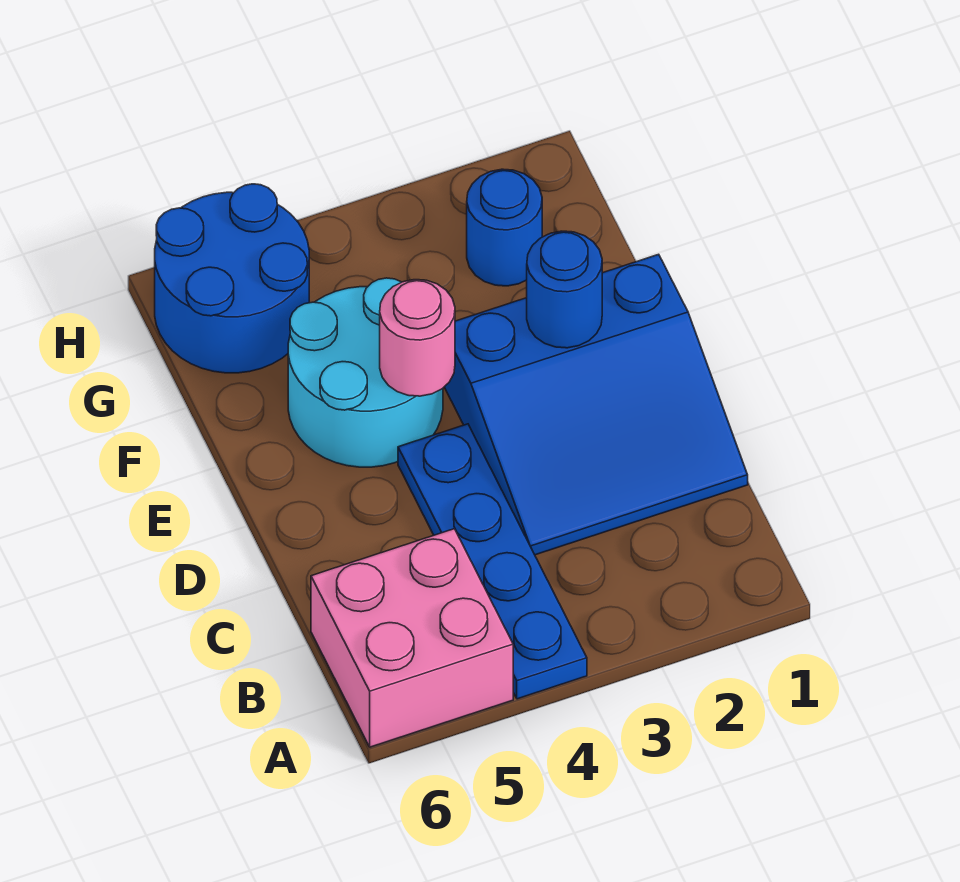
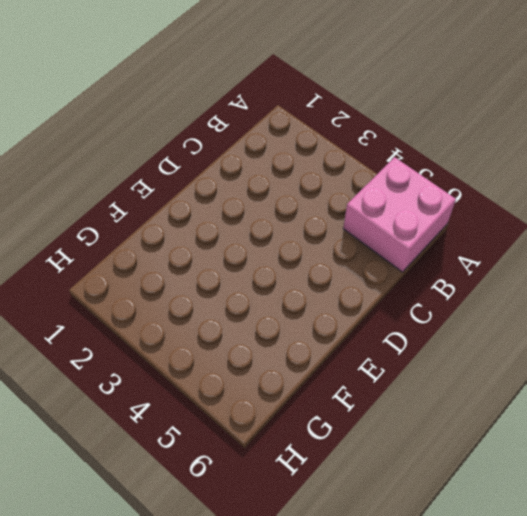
none -> blue 1x4 plate [398,424,587,699]
none -> blue 3x3 slope [445,254,748,555]

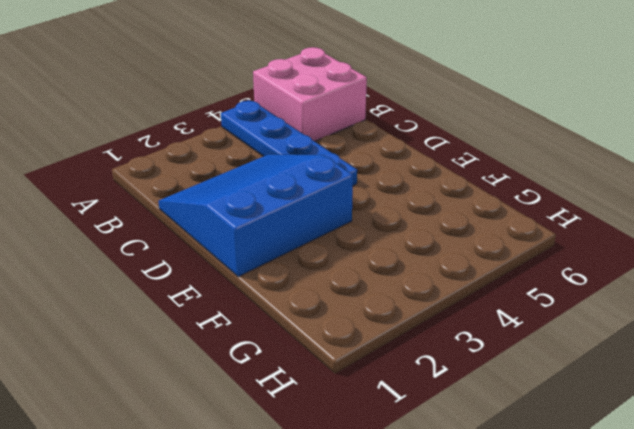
none -> cyan 2x2 round brick [288,278,443,467]
none -> blue 1x1 round brick [467,169,542,286]

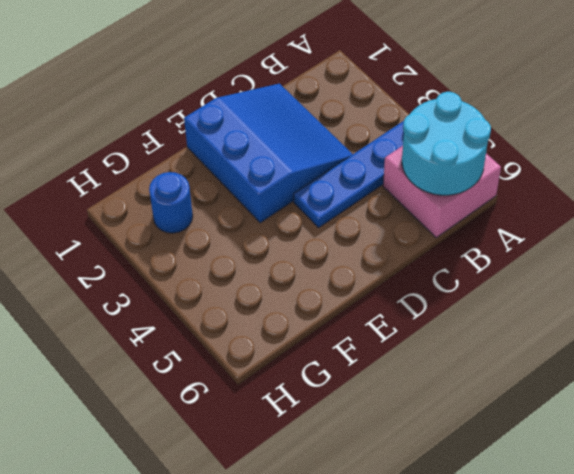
cyan 2x2 round brick [402,92,491,195] -> cyan 2x2 round brick moved to [288,278,443,467]
none -> blue 2x2 round brick [155,184,309,373]
none -> blue 1x1 round brick [527,231,602,348]

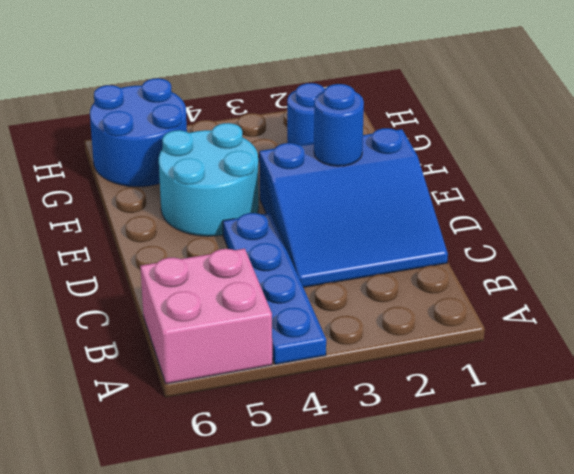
none -> pink 1x1 round brick [380,280,455,396]

